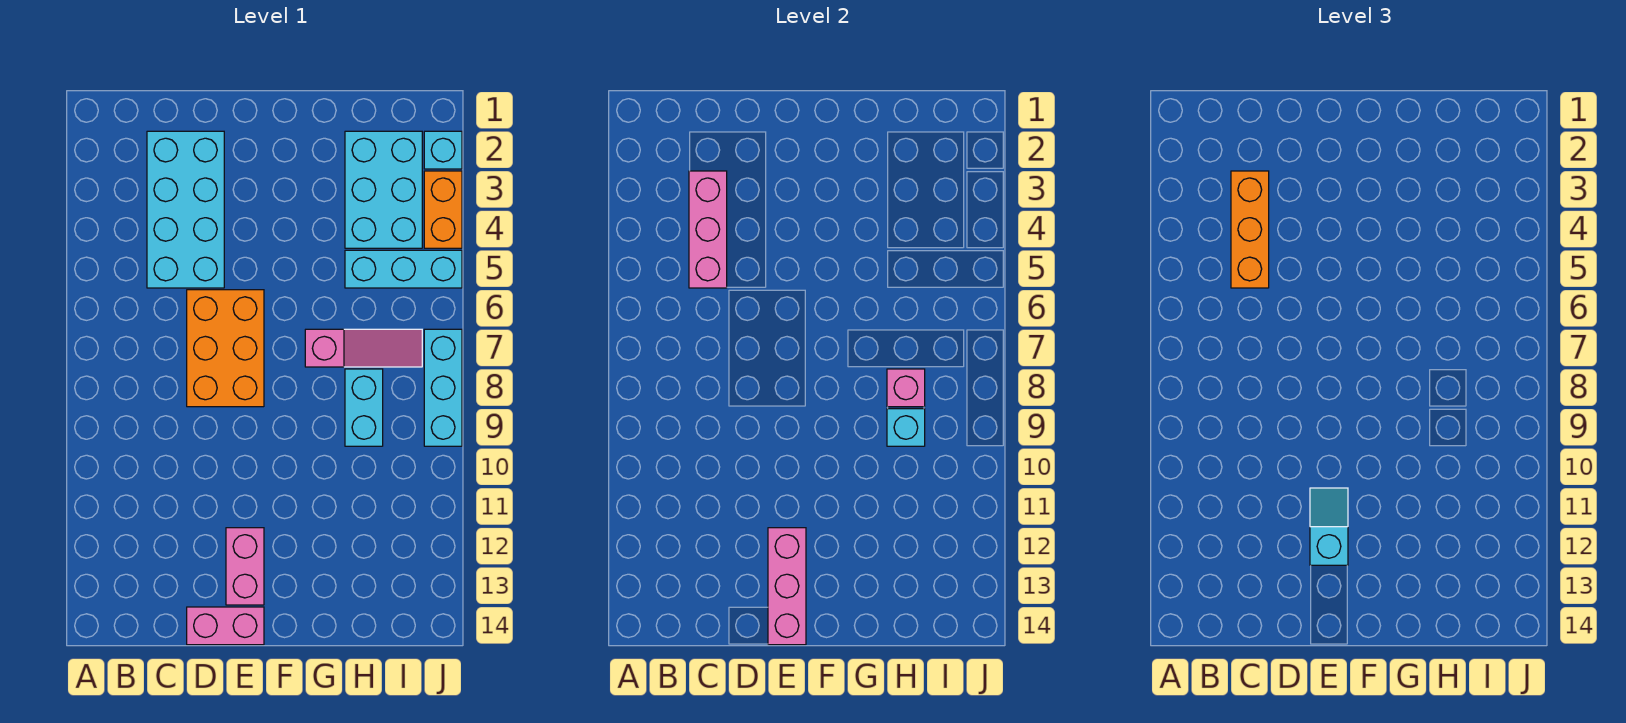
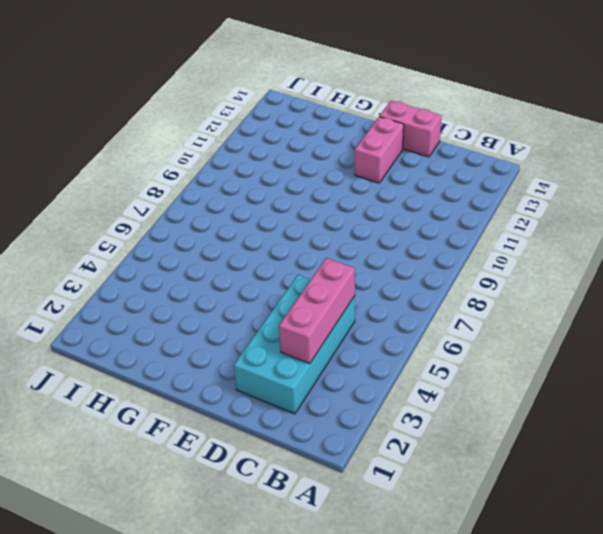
none -> orange 2x3 brick [187,290,264,407]
none -> pink 1x3 slope [305,329,422,367]
none -> cyan 2x3 brick [345,131,422,248]

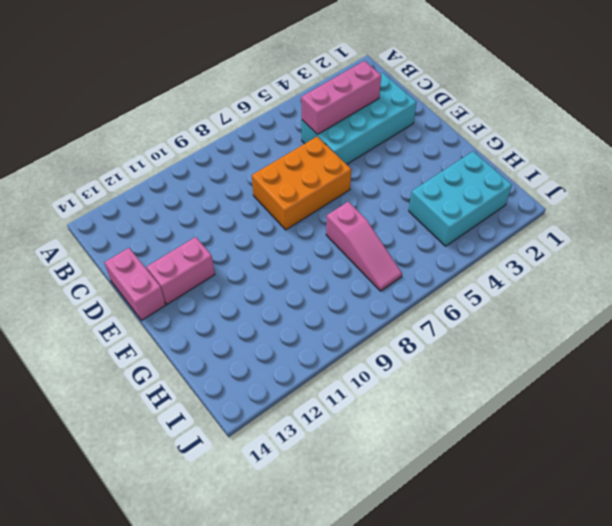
none -> cyan 1x3 brick [345,250,462,288]
none -> cyan 1x2 brick [345,369,383,446]
none -> cyan 1x1 brick [424,131,462,169]

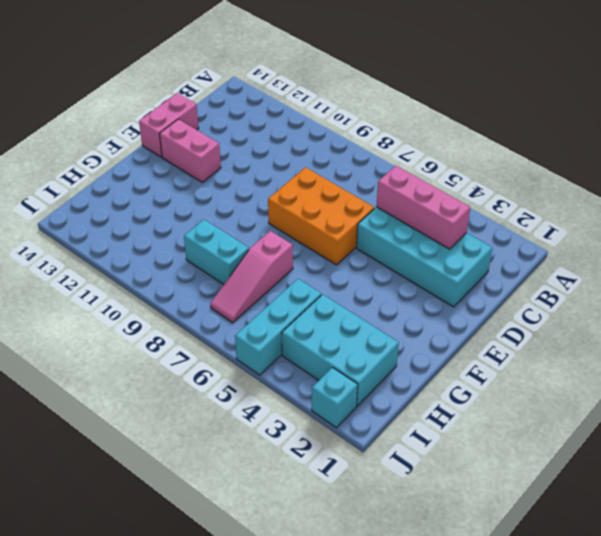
none -> orange 1x2 brick [424,171,462,248]
none -> cyan 1x3 brick [424,329,462,446]
none -> pink 1x3 brick [768,528,806,645]

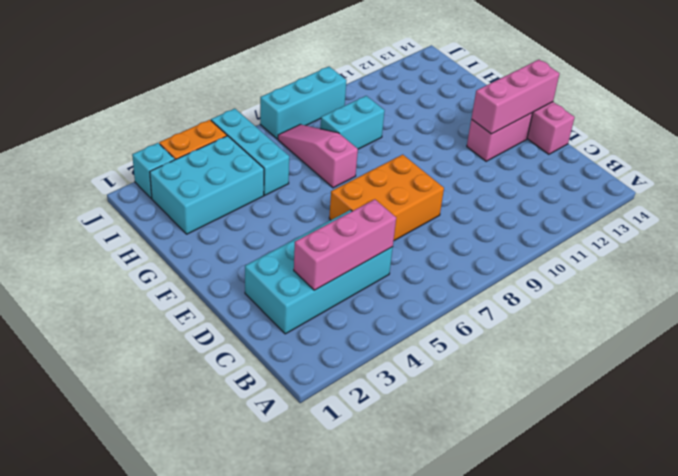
none -> pink 1x1 brick [887,369,925,407]
none -> cyan 1x1 brick [887,409,925,446]
none -> orange 1x3 brick [1231,171,1269,288]

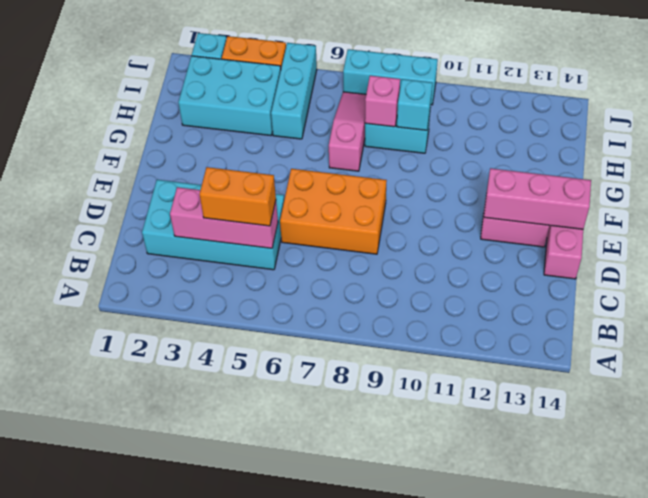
orange 1x2 brick [200,167,276,226] -> orange 1x3 brick [1231,171,1269,288]
none -> cyan 1x2 slope [1310,488,1348,565]

